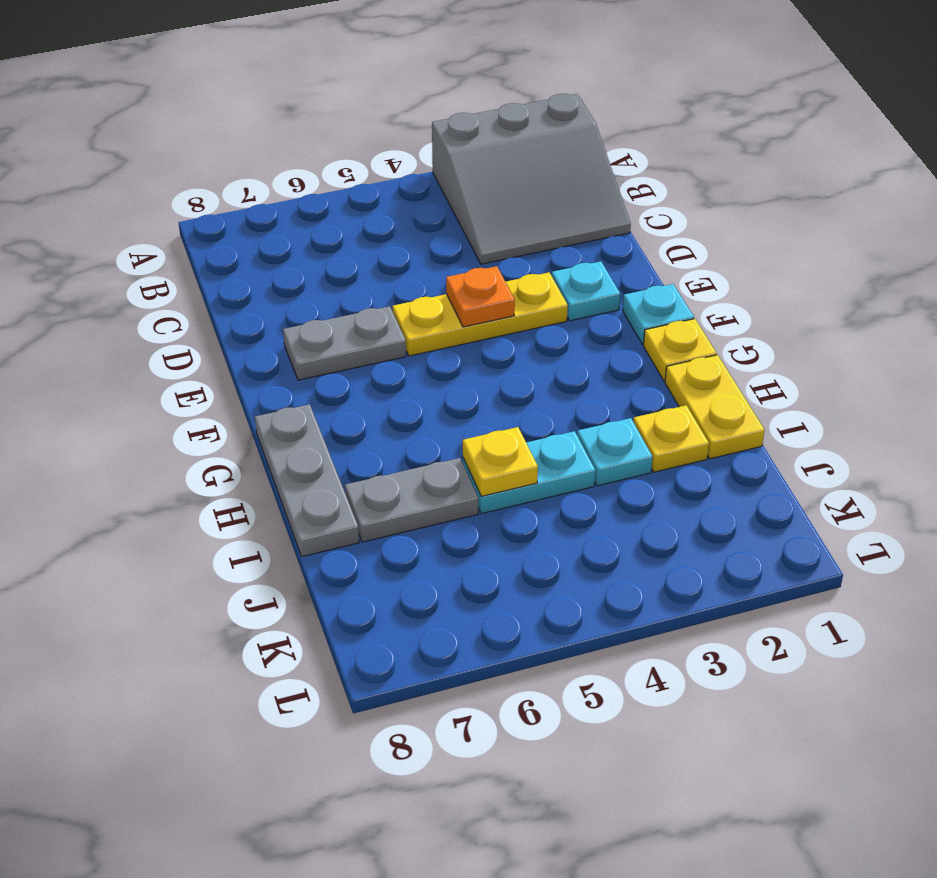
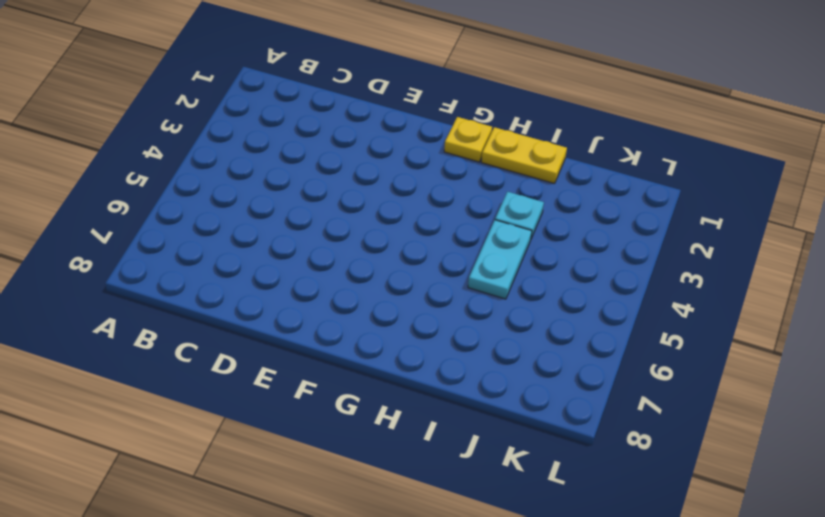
none -> grey 3x3 slope [432,94,631,264]
none -> cyan 1x1 plate [552,261,620,321]
none -> yellow 1x3 plate [393,272,568,356]

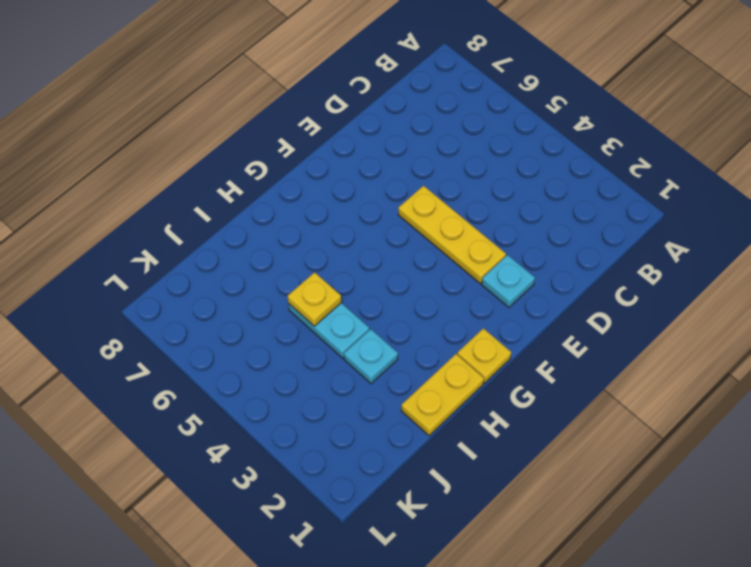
none -> grey 3x3 slope [432,94,631,264]
none -> grey 1x2 plate [283,306,406,380]
none -> cyan 1x1 plate [623,284,694,345]

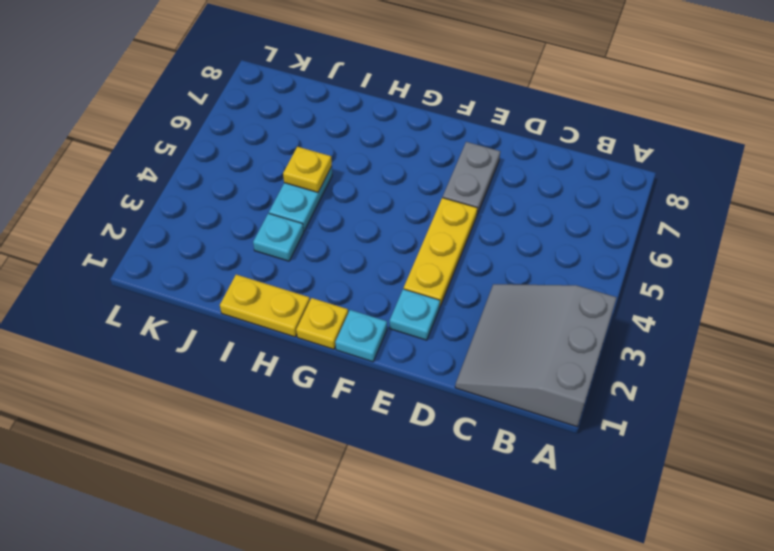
none -> grey 1x3 plate [255,404,359,557]
none -> yellow 1x1 plate [633,405,709,472]
none -> grey 1x2 plate [345,458,478,542]

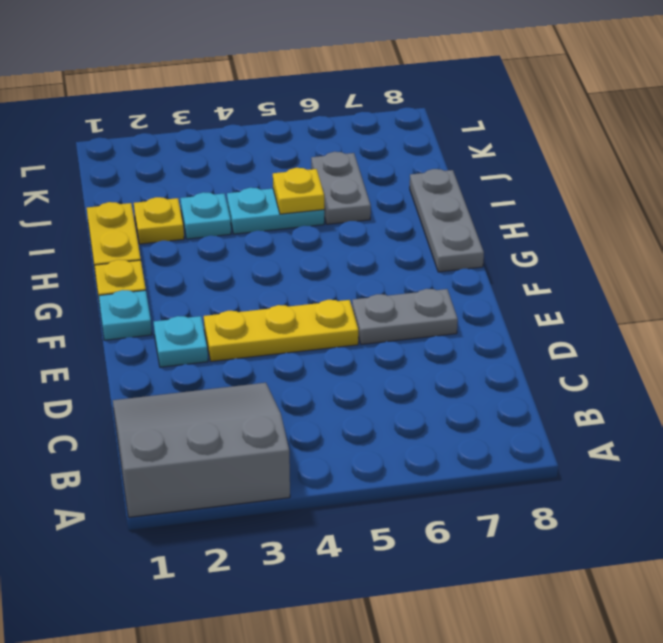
grey 1x2 plate [311,152,371,224] -> grey 1x2 plate turned to [345,458,478,542]
none -> orange 1x1 plate [446,266,515,327]

